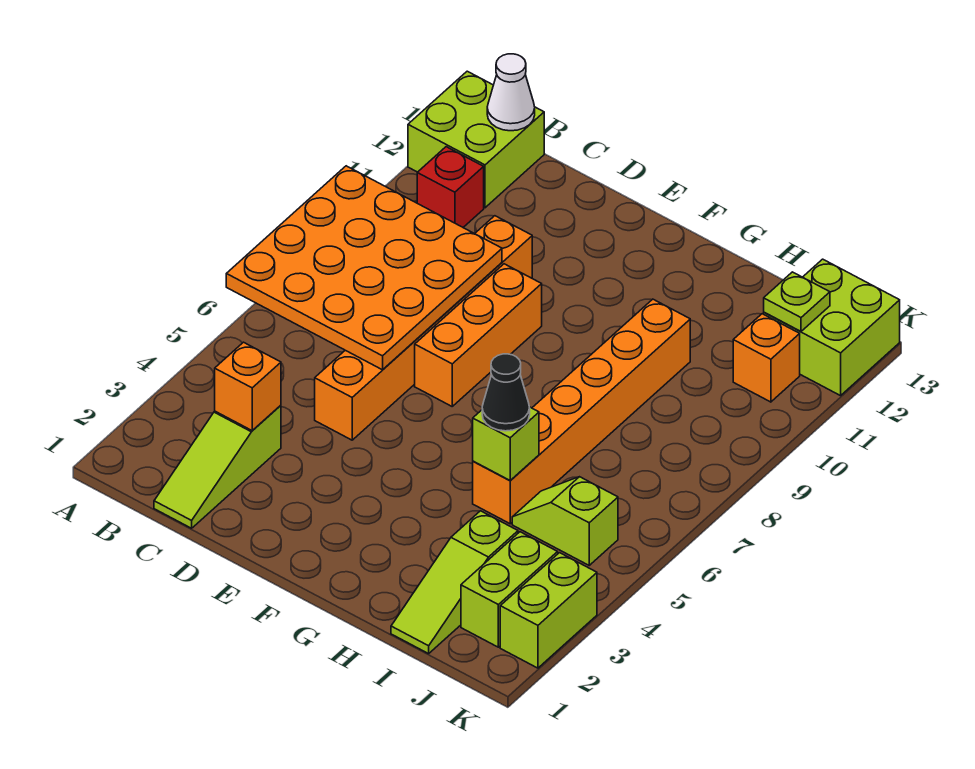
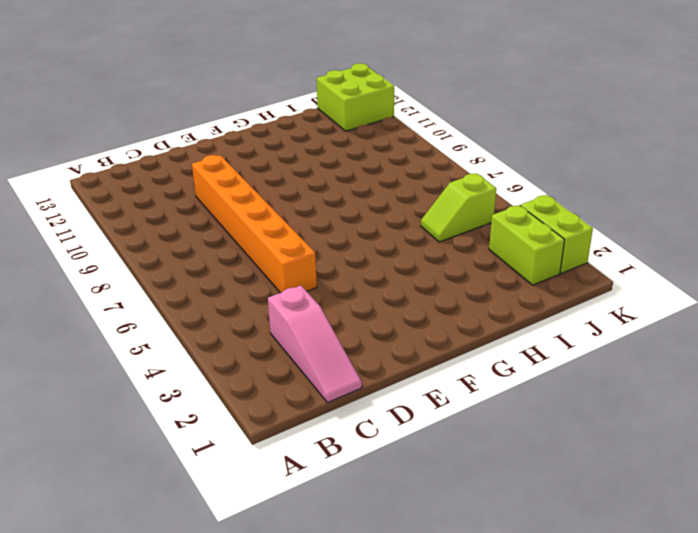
pink 1x3 slope [268,286,362,403] -> lime 1x3 slope [154,405,281,528]
none -> lime 2x2 brick [408,71,544,208]
none -> red 1x1 brick [417,147,484,227]
none -> orange 1x3 brick [415,264,542,406]

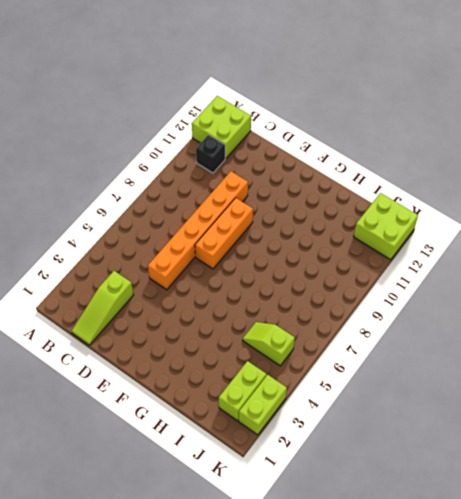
black 1x1 brick [196,135,225,173] -> red 1x1 brick [417,147,484,227]
none -> orange 1x6 brick [473,299,690,524]
none -> lime 1x3 slope [391,511,518,654]
none -> orange 1x1 brick [733,314,800,402]

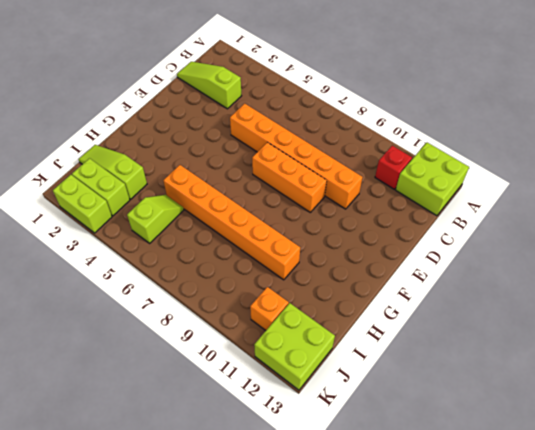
none -> orange 4x4 plate [226,166,502,370]
none -> white 1x1 cone [487,54,535,131]
none -> orange 1x1 brick [215,342,281,431]

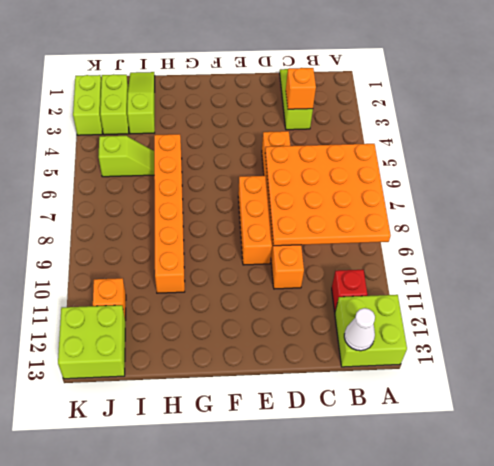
none -> lime 1x1 brick [473,407,539,481]
none -> lime 1x1 plate [764,272,830,332]
none -> black 1x1 cone [482,354,530,431]

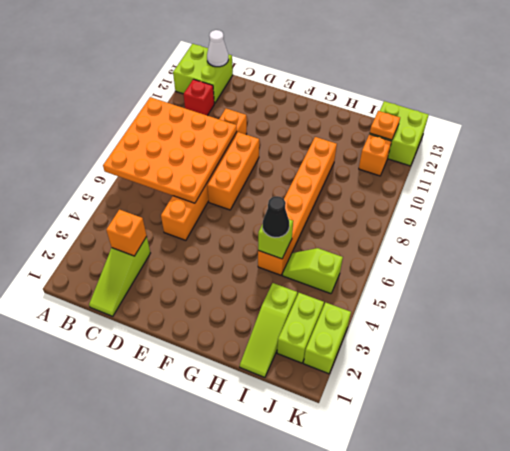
orange 1x1 plate [370,111,400,140] -> lime 1x1 plate [764,272,830,332]

